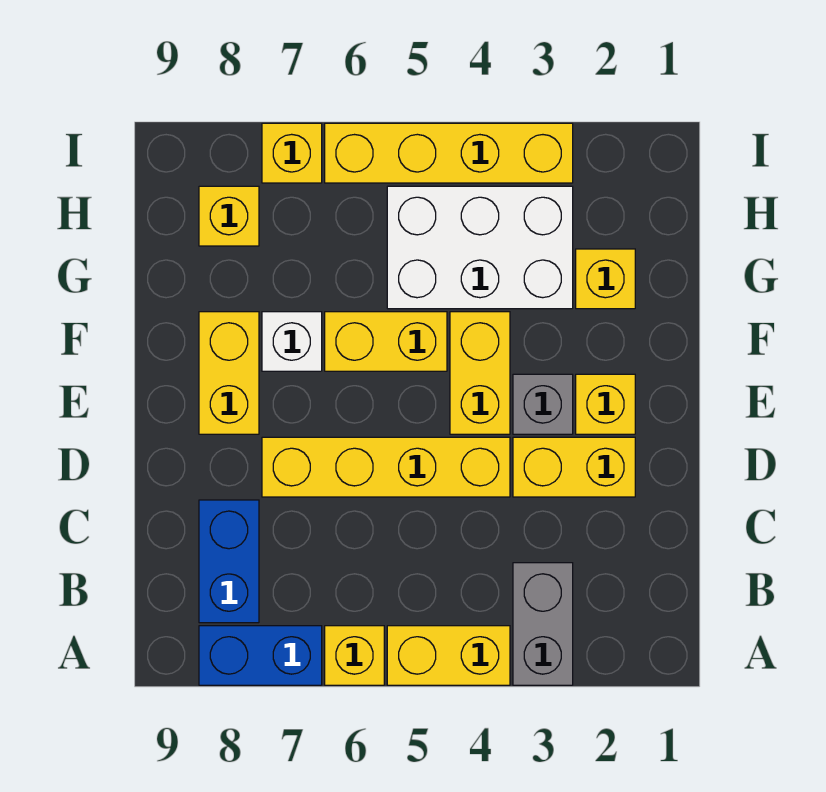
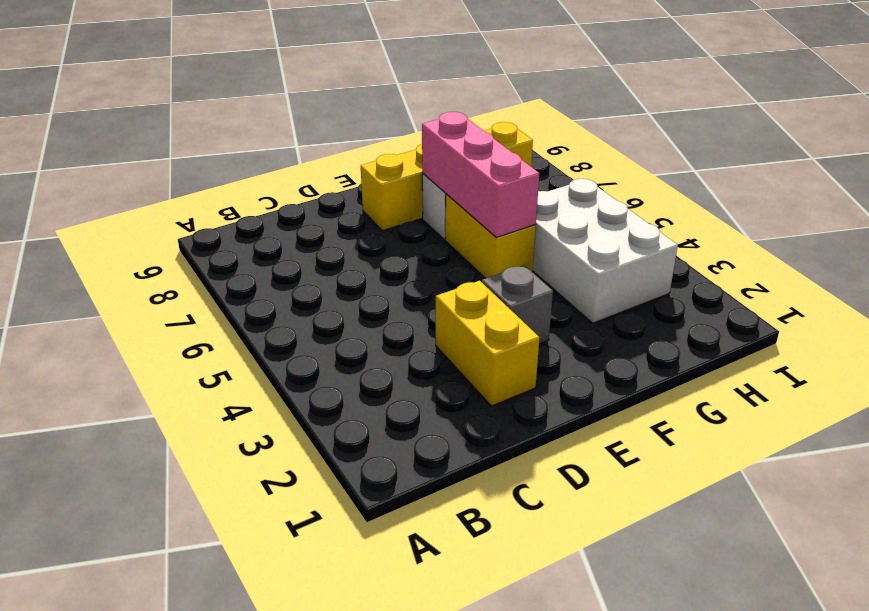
pink 1x3 brick [422,112,539,237] -> none
none -> grey 1x2 brick [513,563,573,685]
none -> yellow 1x2 brick [387,626,510,685]
none -> yellow 1x1 brick [325,626,384,685]

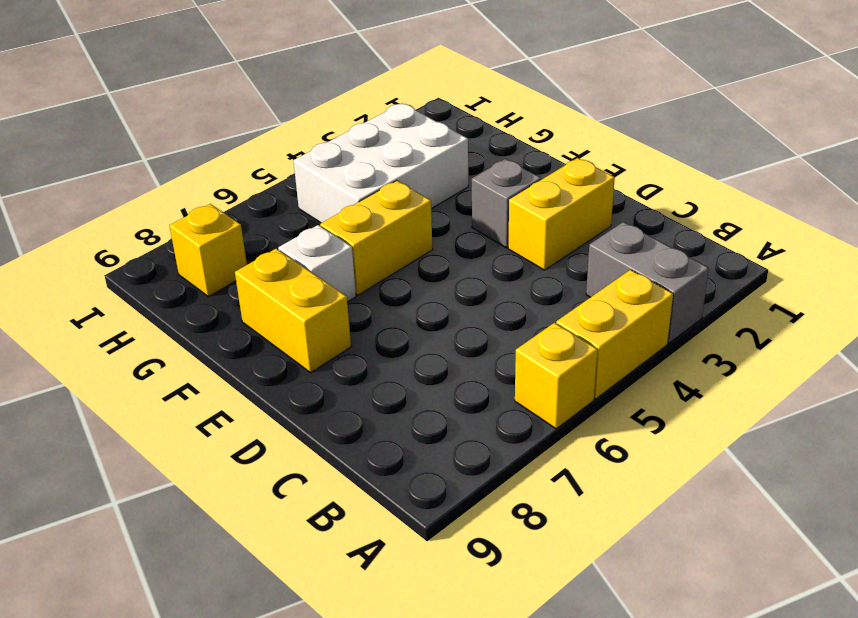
none -> blue 1x2 brick [199,626,322,685]
none -> blue 1x2 brick [199,500,259,623]
none -> yellow 1x4 brick [262,437,510,497]

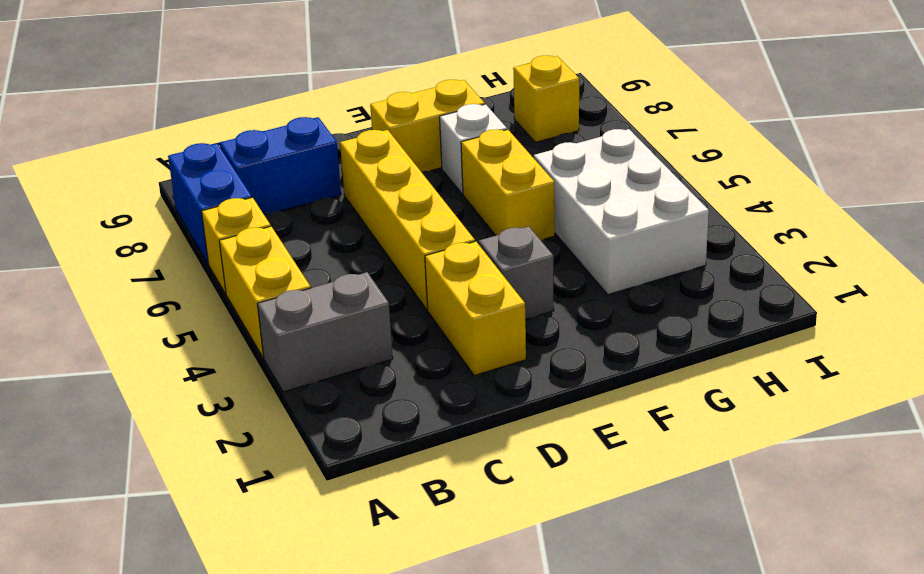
none -> yellow 1x1 brick [576,374,635,434]
none -> yellow 1x2 brick [450,312,510,434]
none -> yellow 1x1 brick [576,249,635,309]

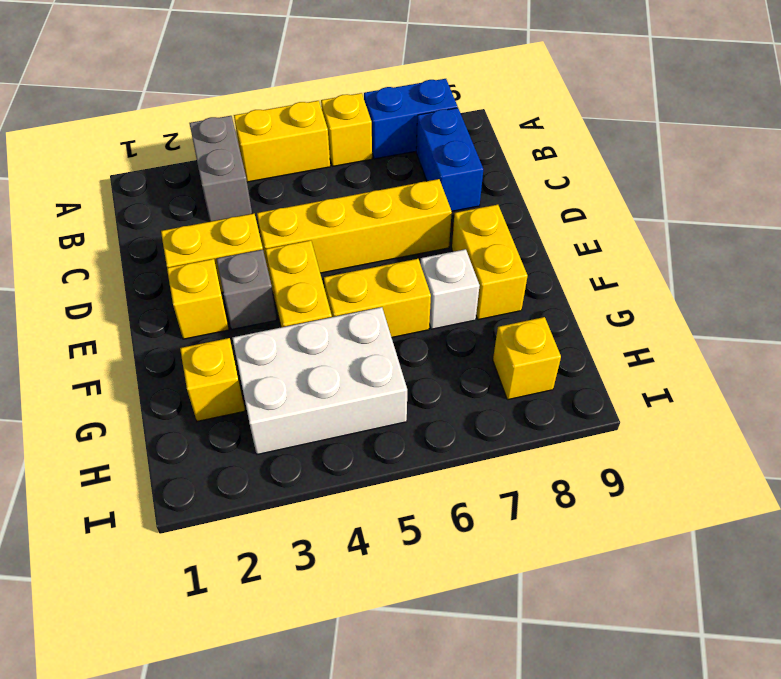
none -> yellow 1x4 brick [325,123,573,183]
none -> yellow 1x1 brick [262,123,322,183]

